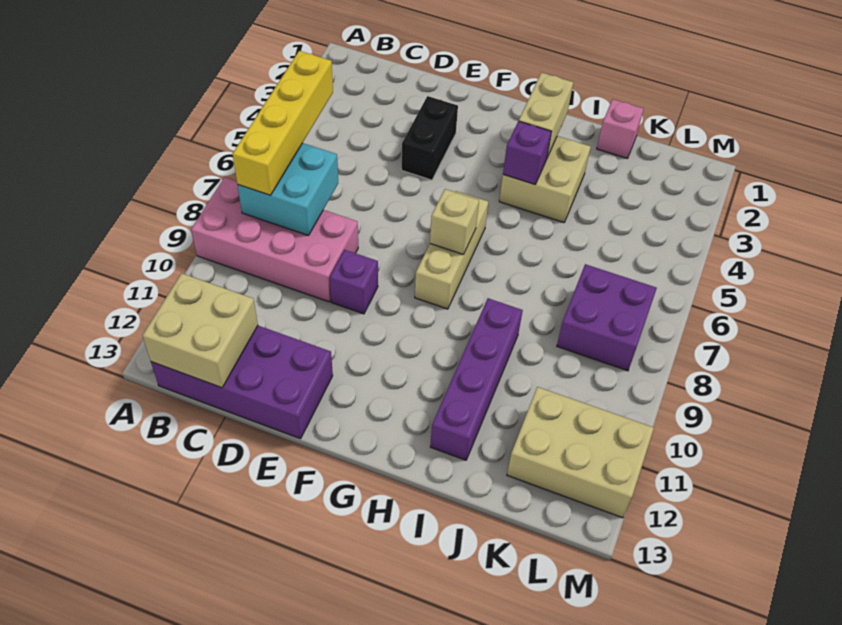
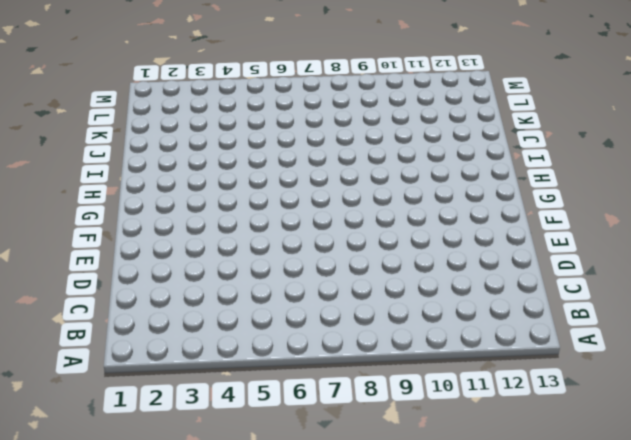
none -> pink 2x4 brick [191,177,358,302]
none -> purple 2x4 brick [151,326,333,439]
none -> black 1x2 brick [401,96,458,180]

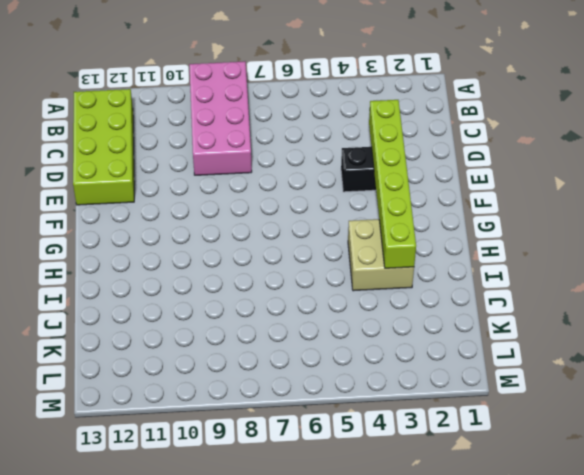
lime 2x4 brick [73,89,134,205] -> purple 2x4 brick [151,326,333,439]
lime 1x6 brick [369,100,416,268] -> tan 1x2 brick [519,73,573,158]
none -> purple 1x1 brick [330,250,378,314]
none -> tan 1x3 brick [415,191,488,309]
none -> purple 1x4 brick [430,298,523,460]

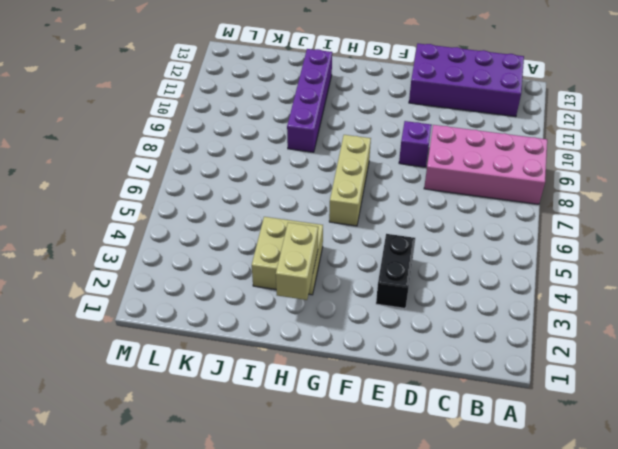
none -> pink 1x1 brick [597,99,644,159]
none -> purple 2x2 brick [557,264,657,371]
none -> tan 2x3 brick [507,387,654,518]

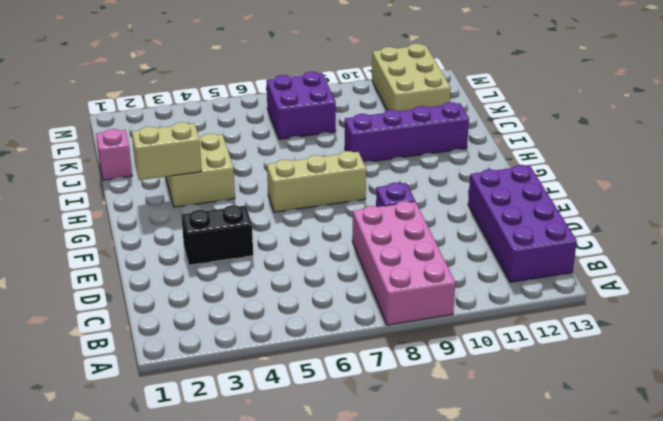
none -> cyan 2x2 brick [238,143,338,236]
none -> tan 2x2 brick [142,273,258,388]
none -> tan 1x1 brick [430,189,479,255]

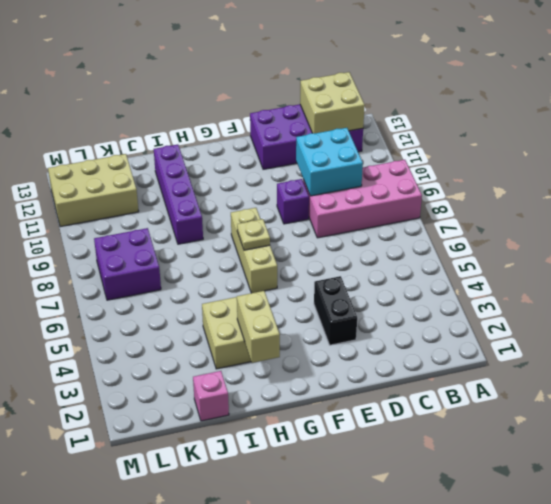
cyan 2x2 brick [296,128,363,196] -> cyan 2x2 brick moved to [238,143,338,236]
tan 1x1 plate [237,219,270,250] -> tan 1x1 brick [430,189,479,255]
none -> purple 1x1 brick [503,121,551,184]
none -> yellow 1x4 brick [233,51,333,195]

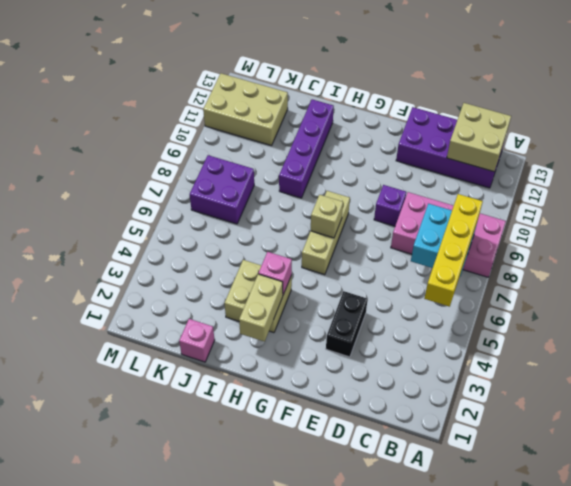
pink 1x1 brick [258,252,292,295] -> purple 1x1 brick [503,121,551,184]

